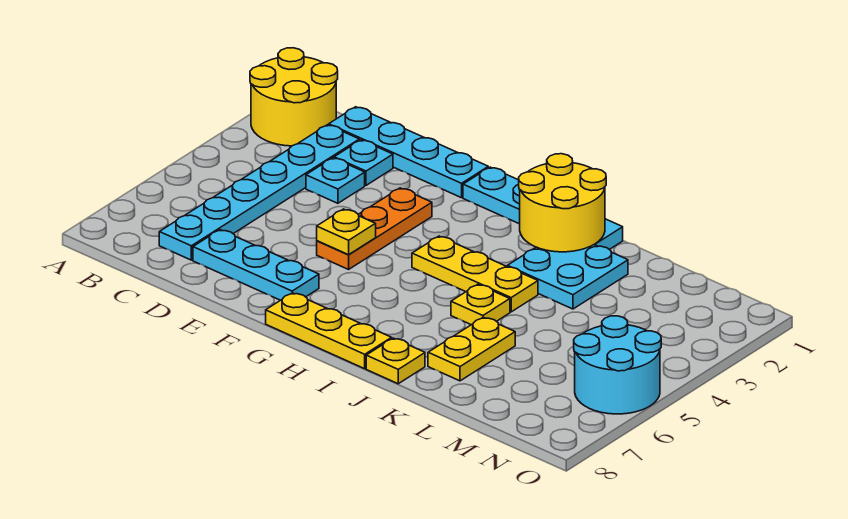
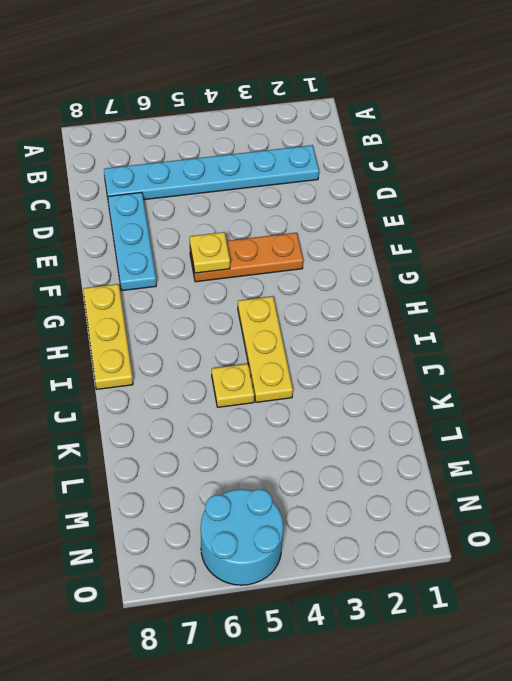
none -> yellow 2x2 round brick [250,48,338,146]
none -> cyan 1x4 plate [329,107,488,198]
none -> cyan 1x1 plate [334,140,393,185]

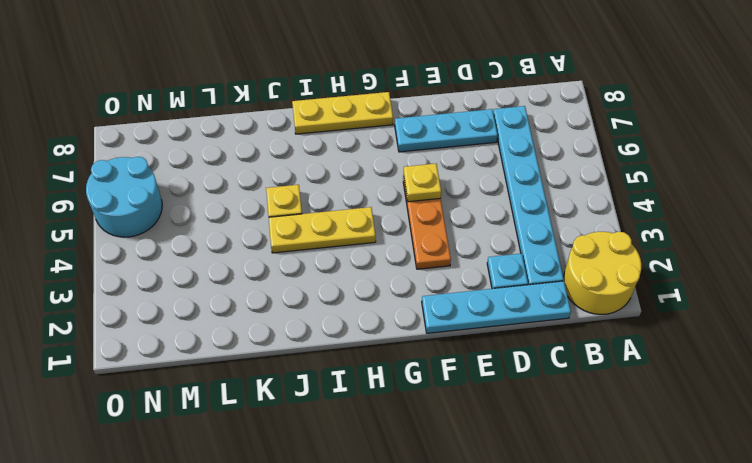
none -> cyan 1x1 plate [306,158,365,203]
none -> cyan 1x4 plate [463,167,623,250]
none -> cyan 2x2 plate [507,245,628,309]

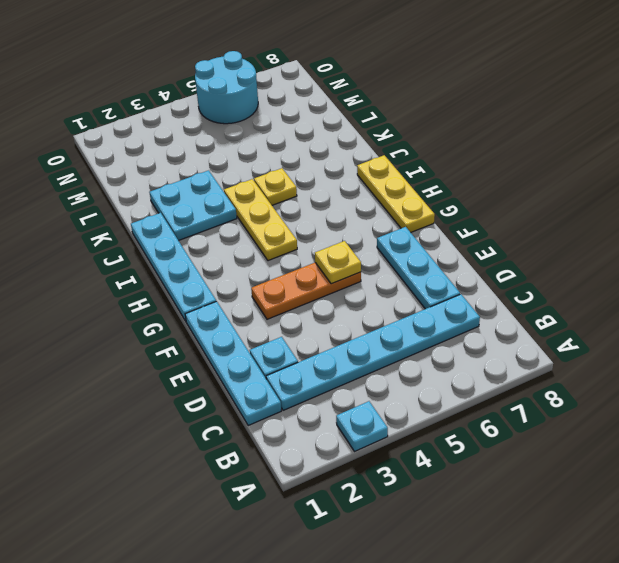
cyan 1x1 plate [336,401,388,452] -> cyan 1x1 plate moved to [306,158,365,203]
none -> yellow 2x2 round brick [250,48,338,146]
none -> yellow 1x1 plate [366,338,425,384]
none -> yellow 1x2 plate [428,317,515,381]

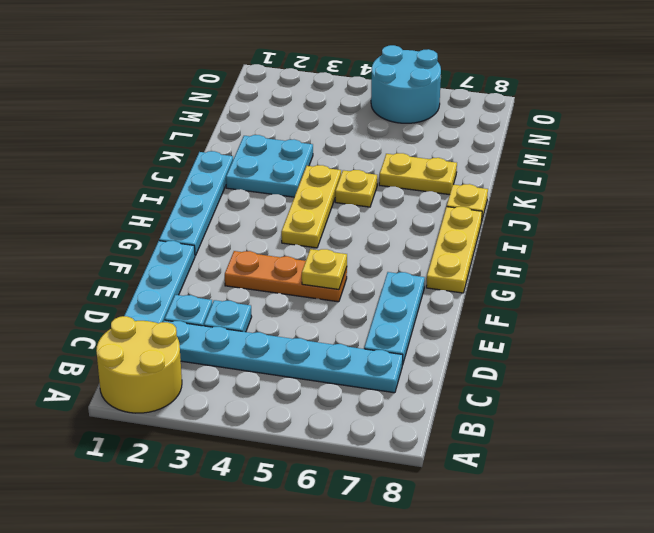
none -> yellow 2x2 round brick [519,154,606,252]

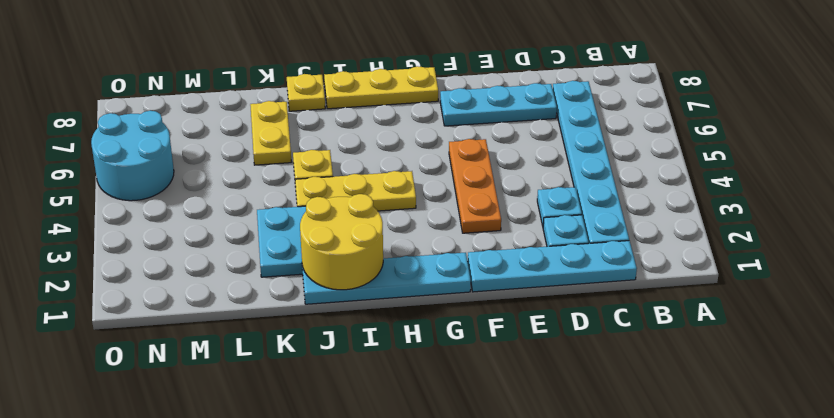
none -> yellow 2x2 round brick [250,48,338,146]
none -> yellow 1x1 plate [317,209,376,255]

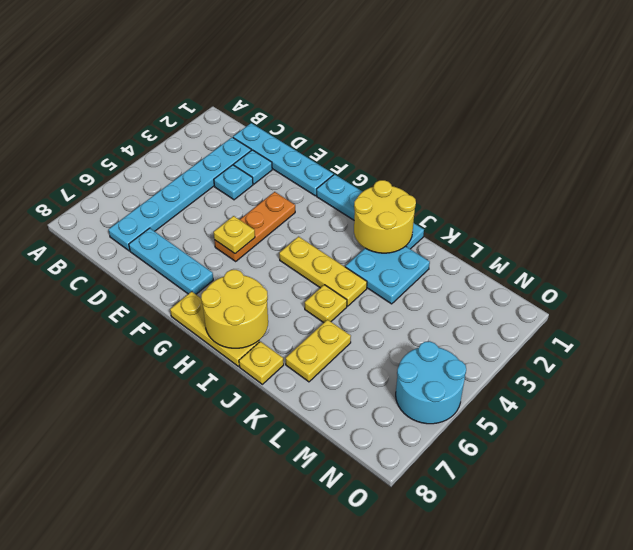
yellow 2x2 round brick [201,270,268,348] -> yellow 2x2 round brick moved to [250,48,338,146]

